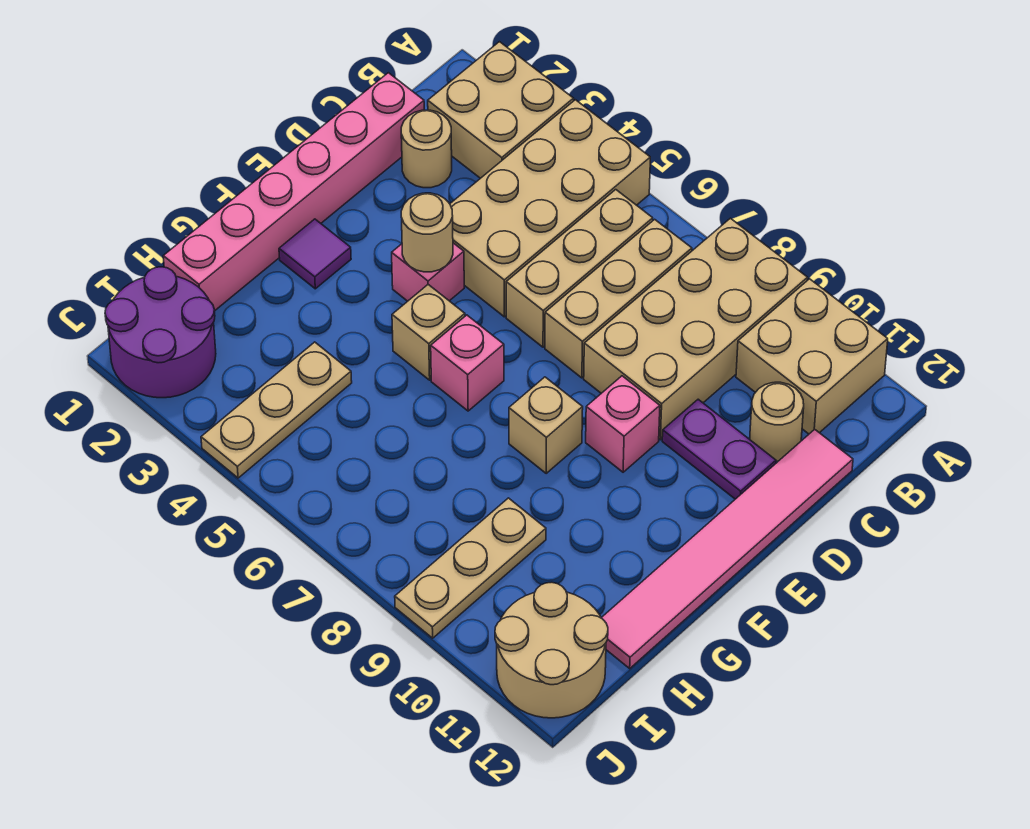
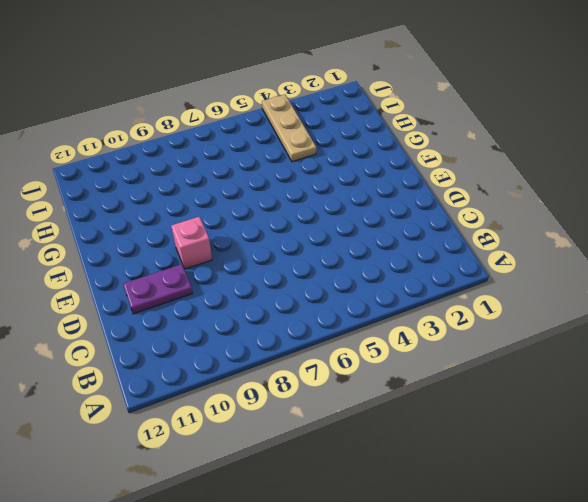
none -> tan 2x2 brick [428,42,574,178]
none -> tan 2x4 brick [450,100,650,317]
none -> tan 2x4 brick [584,218,808,440]

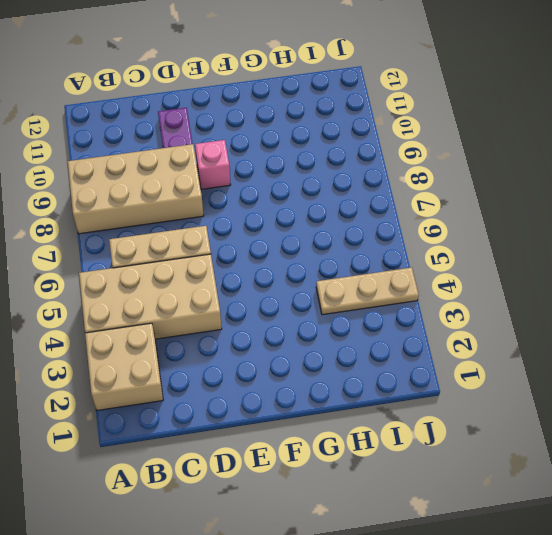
none -> tan 2x2 brick [736,279,888,434]
none -> tan 1x3 brick [545,219,692,378]
none -> pink 1x6 brick [163,73,424,311]

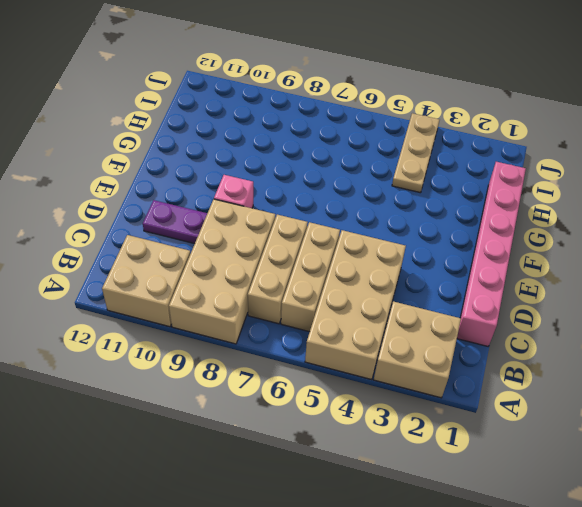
none -> tan 1x1 round brick [401,110,452,188]
none -> tan 1x1 round brick [750,382,804,461]
none -> pink 1x6 tile [602,429,853,668]

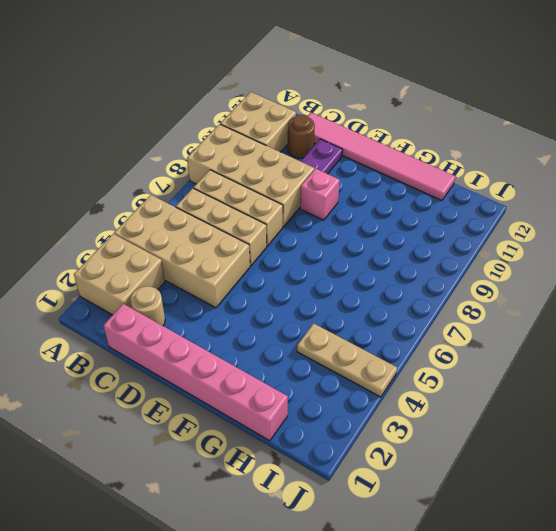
brown 1x1 round brick [288,115,315,158] -> tan 1x1 round brick [750,382,804,461]
none -> pink 1x1 brick [392,243,464,301]
none -> purple 1x1 tile [279,219,351,289]
none -> tan 1x1 brick [392,285,465,380]

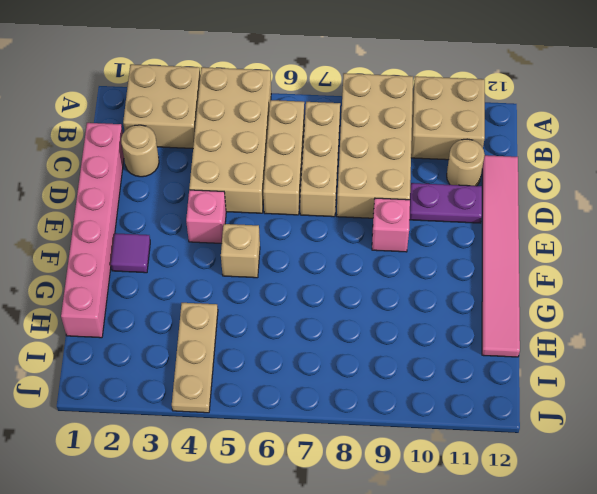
none -> pink 1x1 brick [431,315,504,411]
none -> tan 1x1 brick [509,377,583,473]
none -> tan 1x3 plate [395,498,546,638]

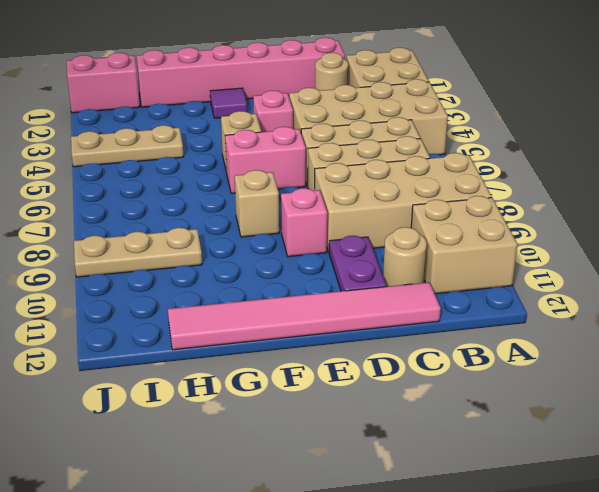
pink 1x2 brick [225,127,306,193] -> pink 1x1 brick [431,315,504,411]
pink 1x2 brick [67,53,140,113] -> purple 2x2 round brick [105,267,216,398]
none -> tan 2x2 round brick [495,582,608,718]
none -> tan 1x1 round brick [401,193,453,272]

